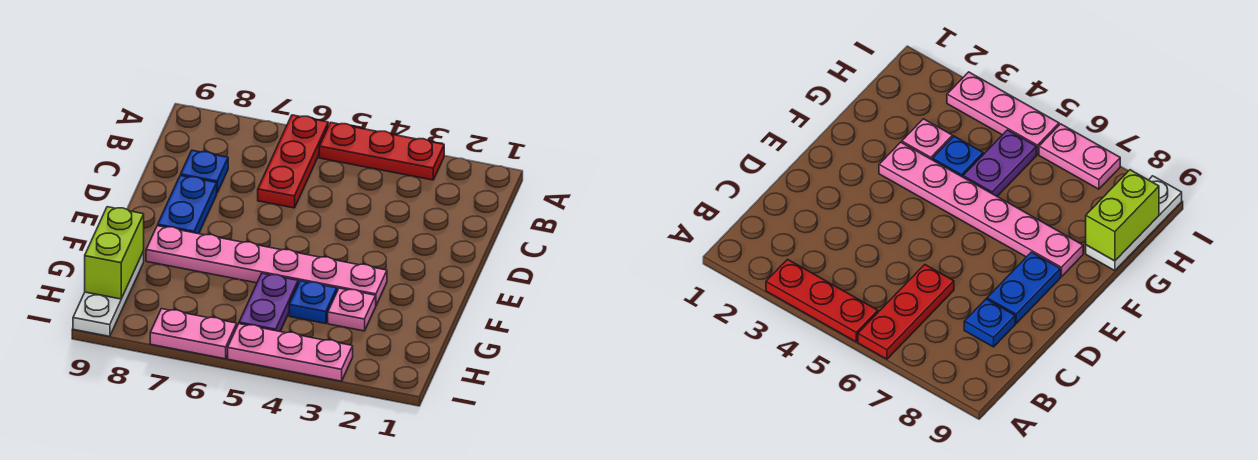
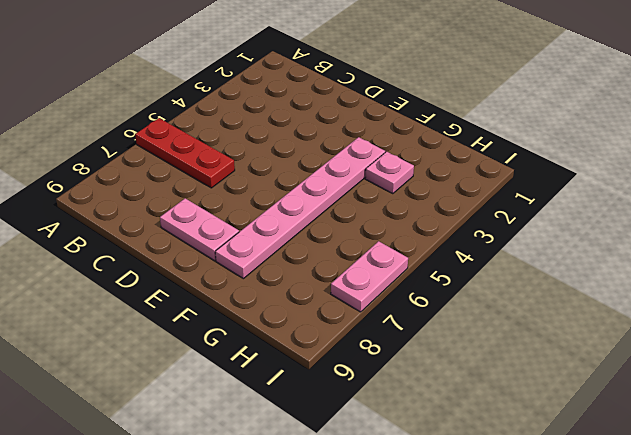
pink 1x2 plate [160,198,239,261] -> blue 1x2 plate [158,175,217,234]
none -> red 1x3 plate [319,122,444,180]
none -> blue 1x1 plate [181,150,228,192]
none -> blue 1x1 plate [289,281,337,324]

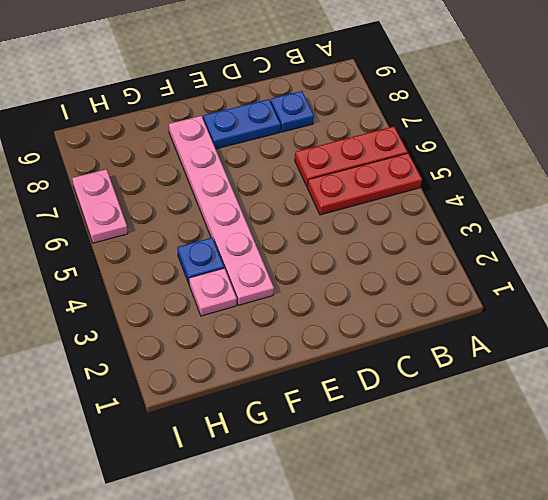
red 1x3 plate [307,153,422,215] -> red 1x3 plate turned to [319,122,444,180]
none -> purple 1x2 plate [239,273,298,331]
none -> white 1x3 plate [73,251,144,337]
none -> pink 1x3 plate [228,324,353,381]

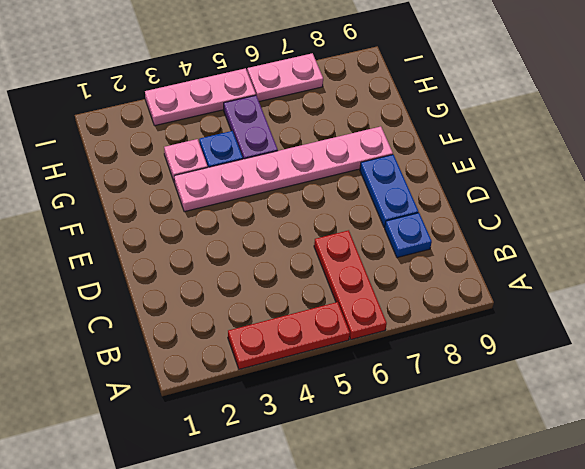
none -> white 1x3 plate [73,251,144,337]
none -> lime 1x2 brick [85,207,144,299]

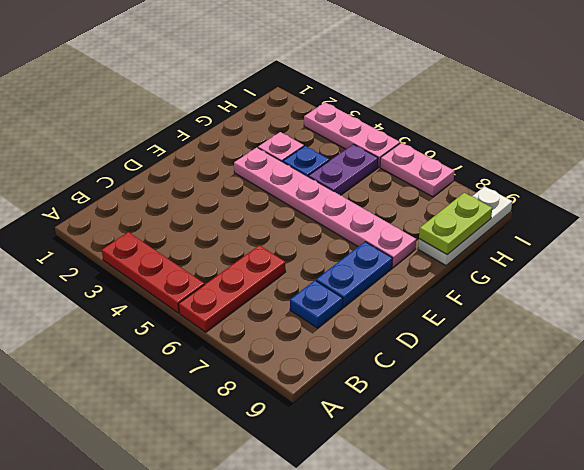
lime 1x2 plate [419,193,492,255] -> lime 1x2 brick [85,207,144,299]

